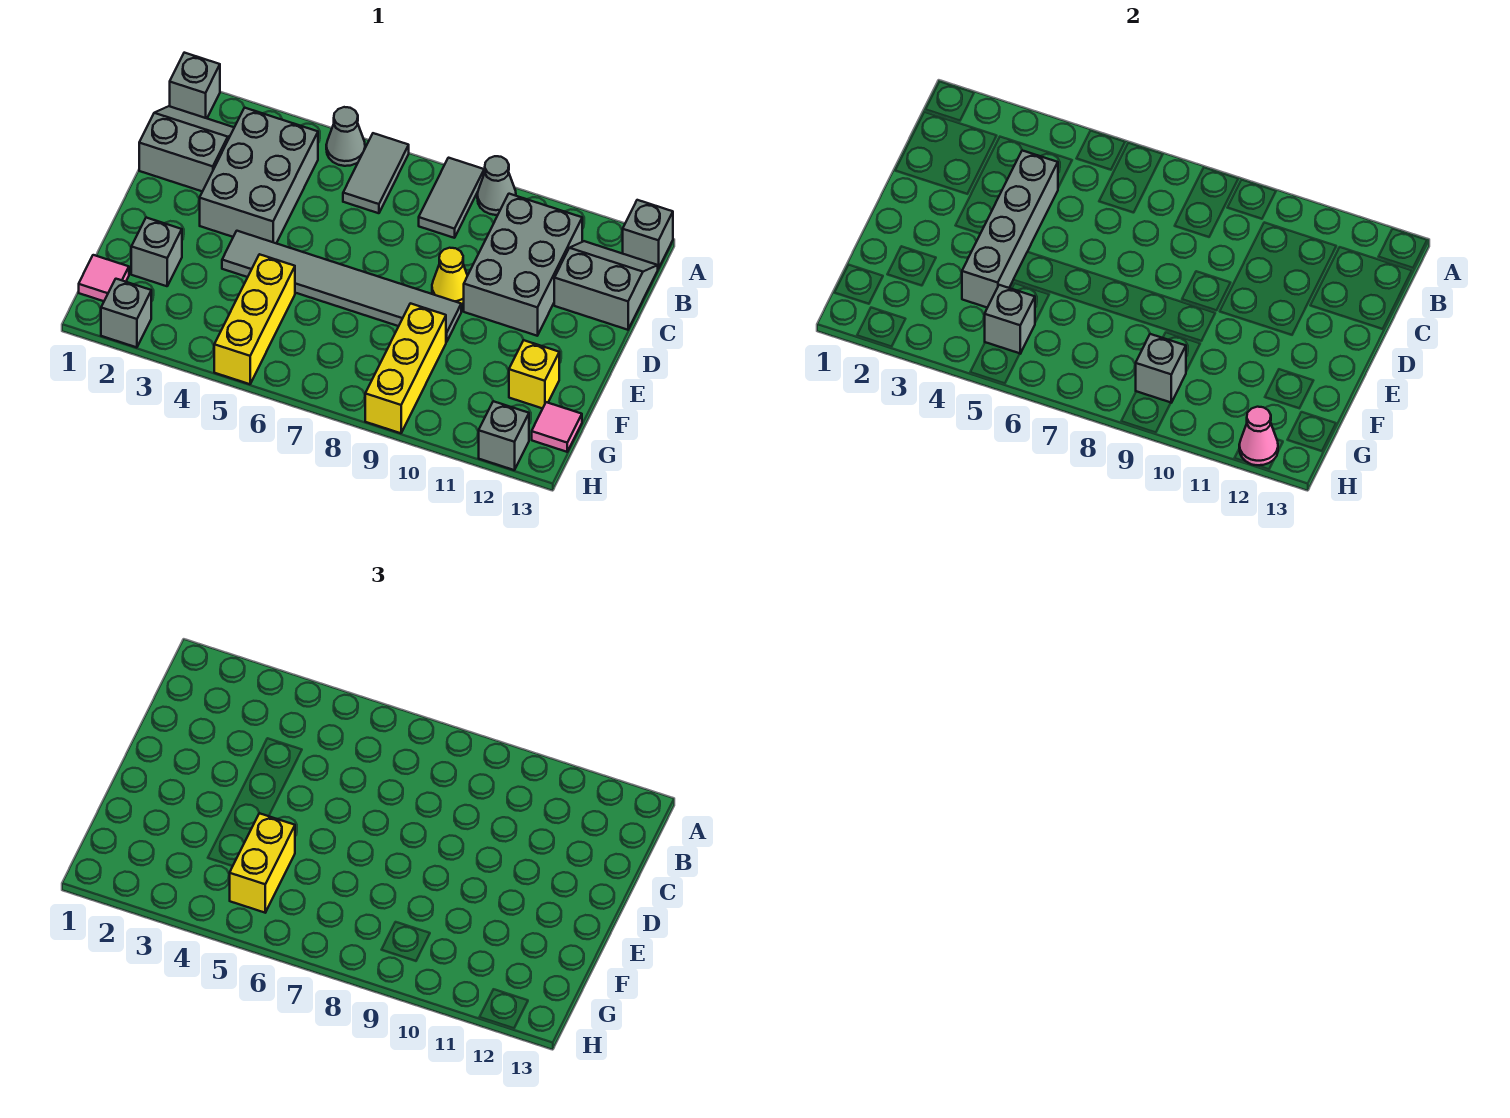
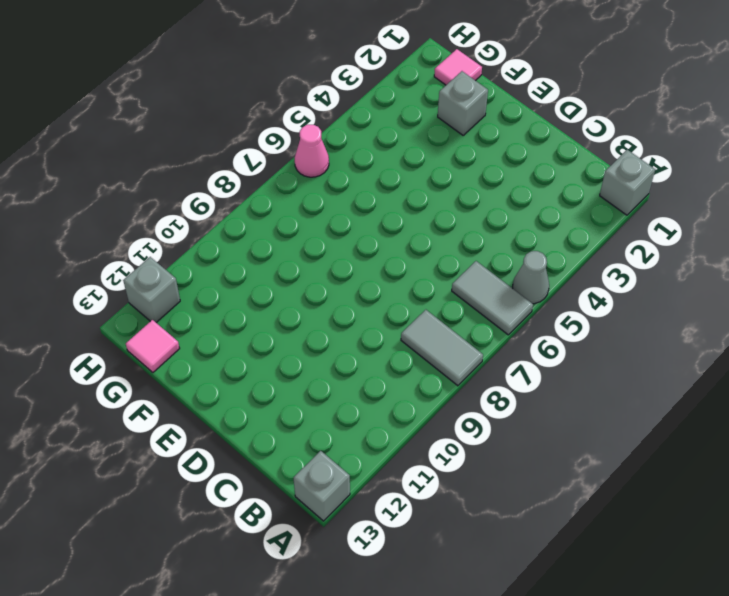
pink 1x1 cone [295,125,329,177] -> pink 1x1 cone moved to [1239,407,1278,465]
none -> grey 1x1 cone [477,156,516,215]
none -> grey 2x2 slope [139,106,234,191]
none -> grey 2x3 brick [200,108,318,243]

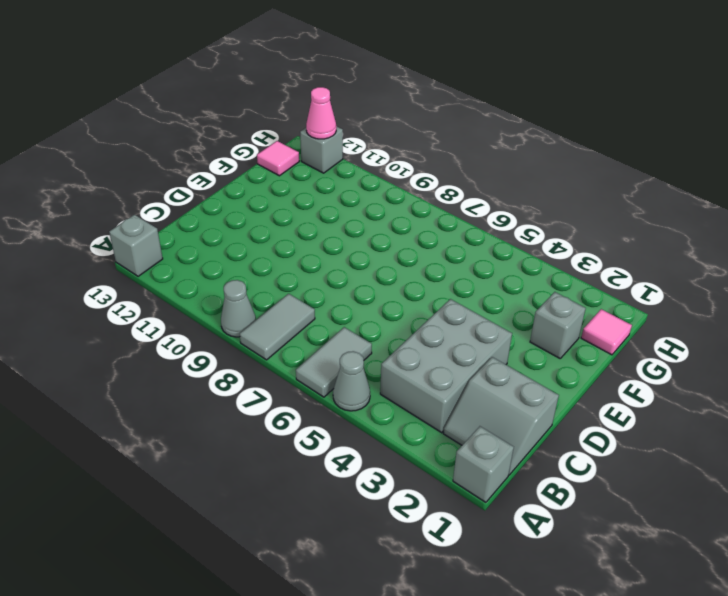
none -> grey 2x3 brick [464,194,582,336]
none -> grey 2x2 slope [554,241,658,330]
none -> yellow 1x1 cone [432,248,468,304]

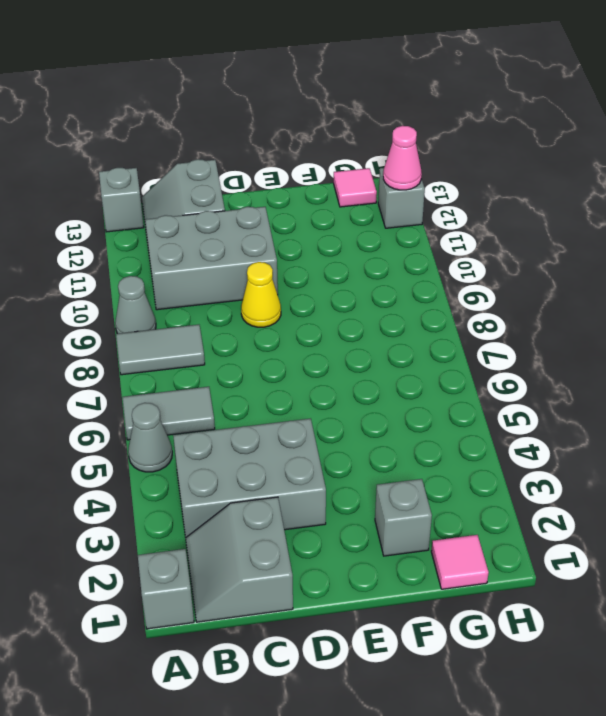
none -> grey 1x6 tile [222,231,461,342]
none -> yellow 1x3 brick [214,254,295,384]
none -> yellow 1x3 brick [365,303,446,433]

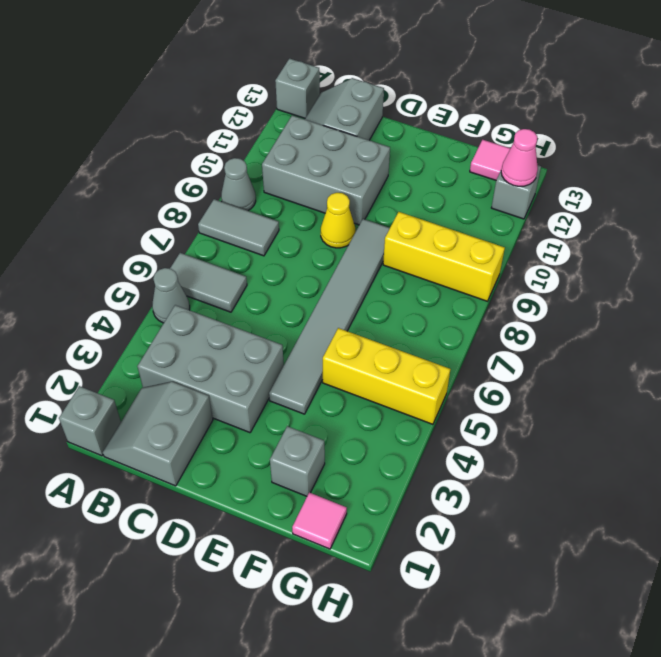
none -> yellow 1x1 brick [509,340,559,409]
none -> grey 1x1 brick [101,279,151,347]
none -> grey 1x4 brick [962,151,1058,308]

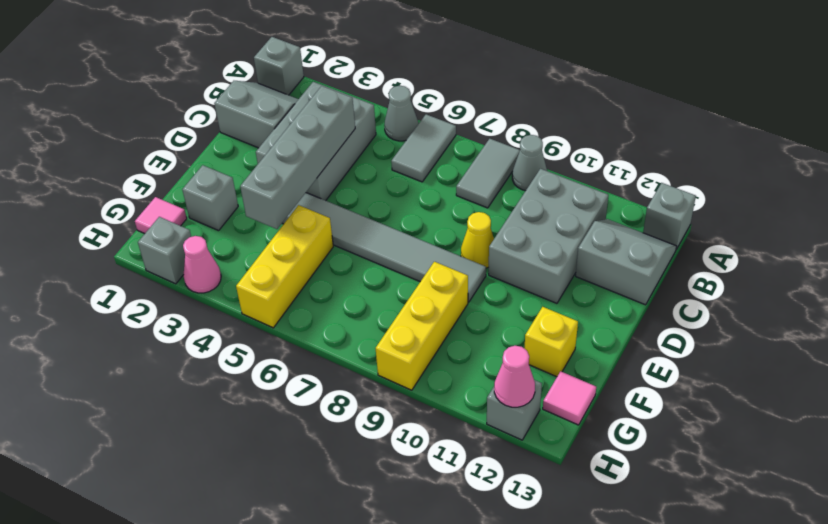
pink 1x1 cone [183,236,221,293] -> none
none -> grey 1x1 brick [985,285,1035,354]
none -> grey 1x1 brick [1136,334,1186,403]
none -> yellow 1x2 brick [230,813,295,913]

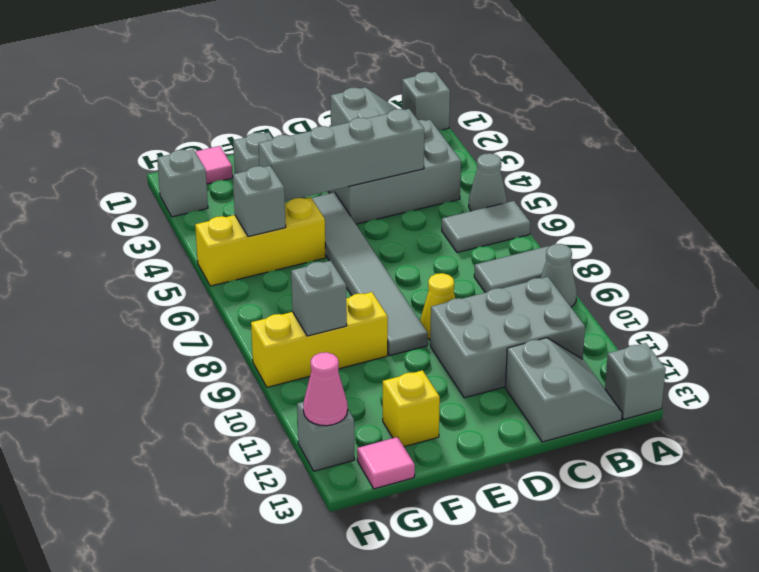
none -> yellow 1x2 brick [230,813,295,913]

